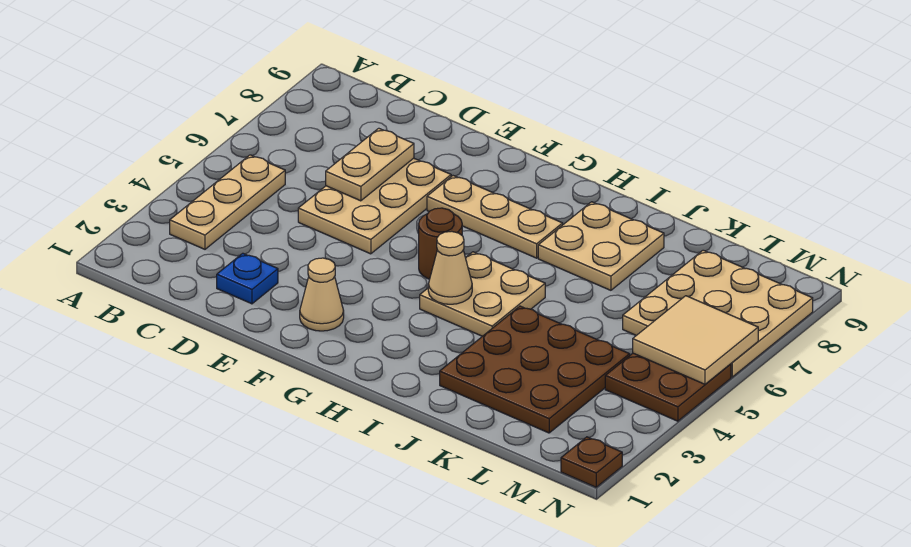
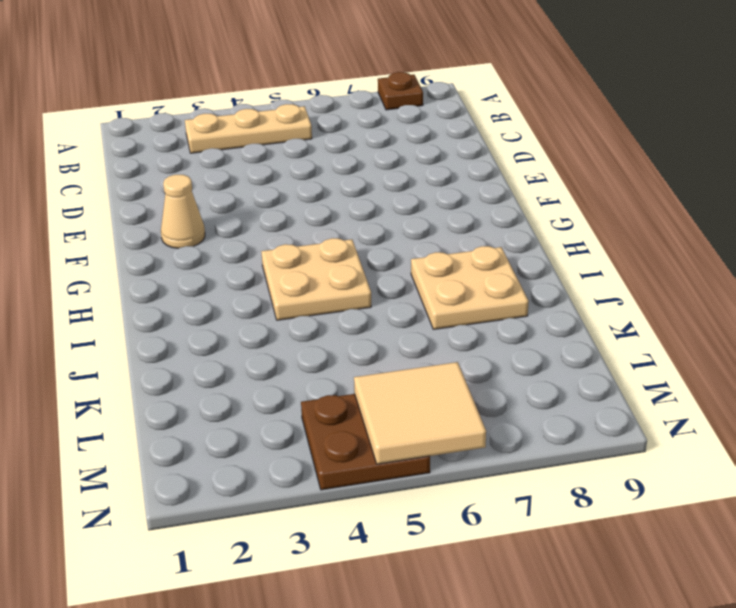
brown 1x1 plate [378,72,423,110] -> brown 1x1 plate moved to [561,437,622,487]
none -> blue 1x1 plate [217,253,278,304]
none -> tan 2x3 plate [298,158,451,254]
none -> tan 1x3 plate [427,176,563,258]

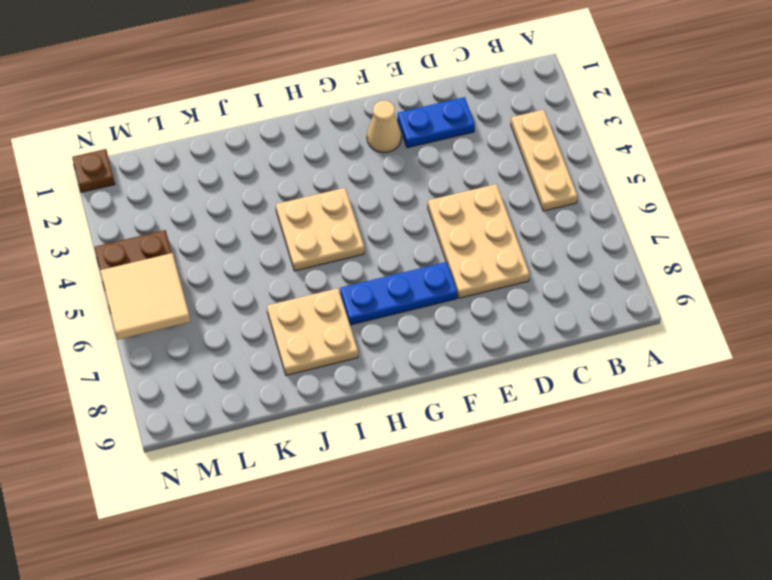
blue 1x2 plate [398,97,475,148] -> blue 1x1 plate [217,253,278,304]
blue 1x3 plate [340,262,457,325] -> tan 1x3 plate [427,176,563,258]
none -> brown 1x1 round brick [419,208,462,279]
none -> brown 3x3 plate [440,306,630,433]
none -> tan 3x3 plate [623,250,813,377]

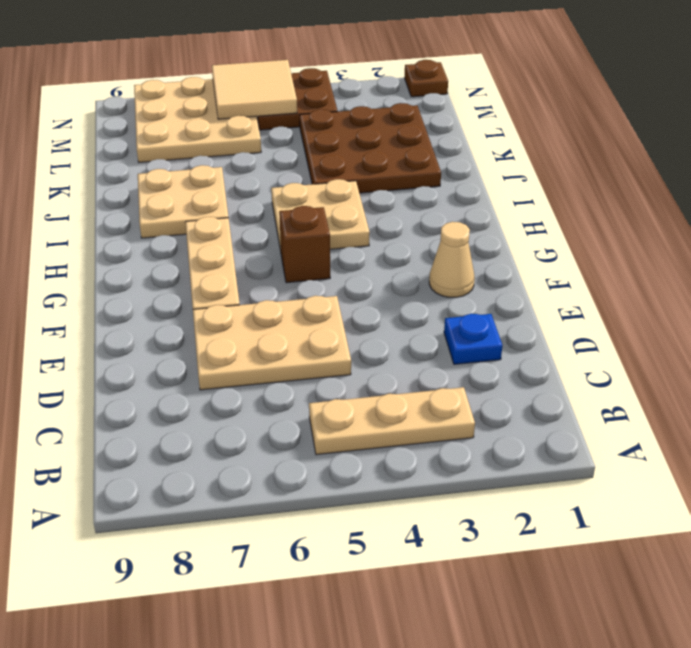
brown 1x1 brick [279,206,330,283] -> brown 1x1 round brick [419,208,462,279]
none -> tan 1x2 plate [326,128,414,201]
none -> tan 1x1 cone [428,231,472,304]

